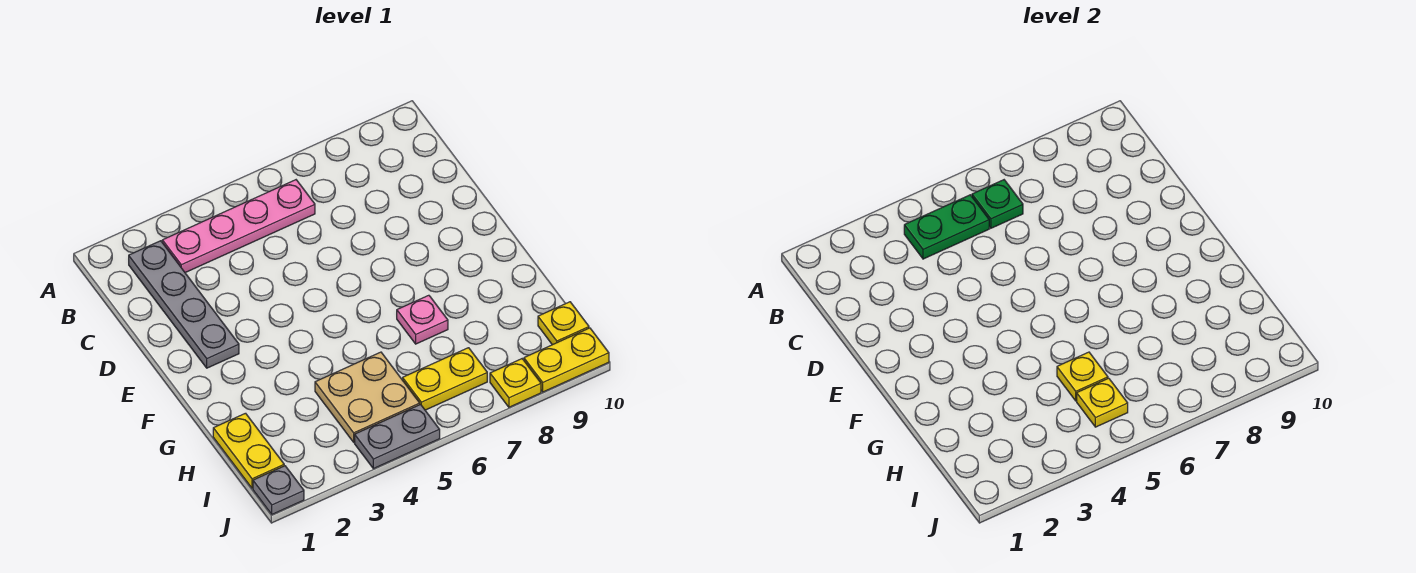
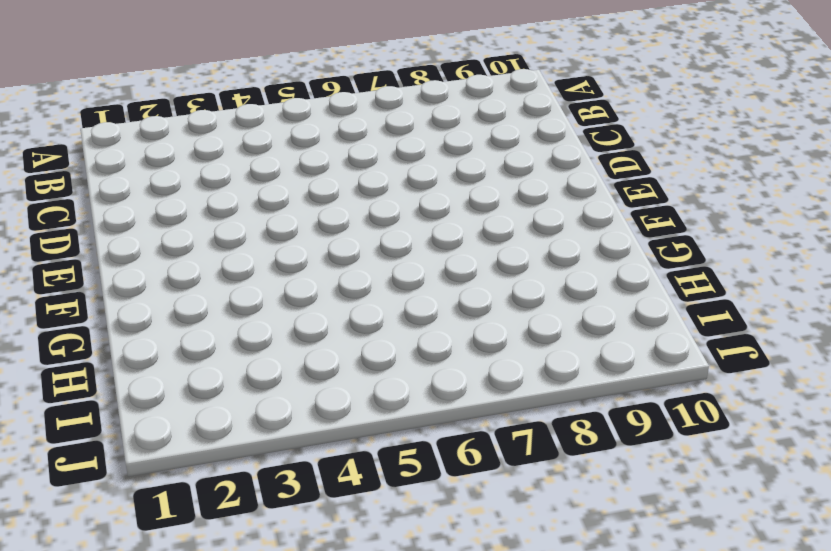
none -> grey 1x4 plate [129,241,239,368]
none -> pink 1x4 plate [162,180,315,273]
none -> pink 1x1 plate [397,295,448,344]

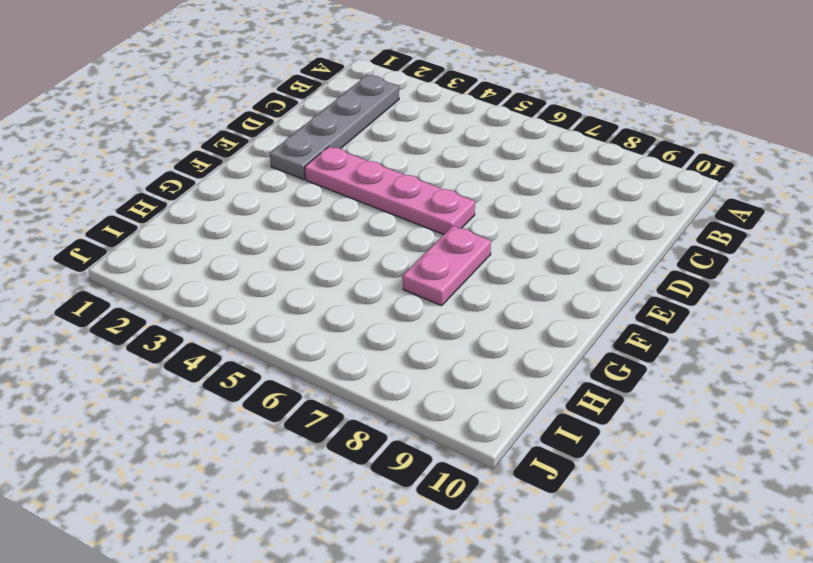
pink 1x4 plate [305,146,475,235] -> pink 1x4 plate moved to [162,180,315,273]
pink 1x2 plate [403,226,491,306] -> pink 1x1 plate [397,295,448,344]
none -> yellow 1x2 plate [213,413,284,488]
none -> tan 2x2 plate [315,352,420,442]
none -> yellow 1x2 plate [403,348,487,410]

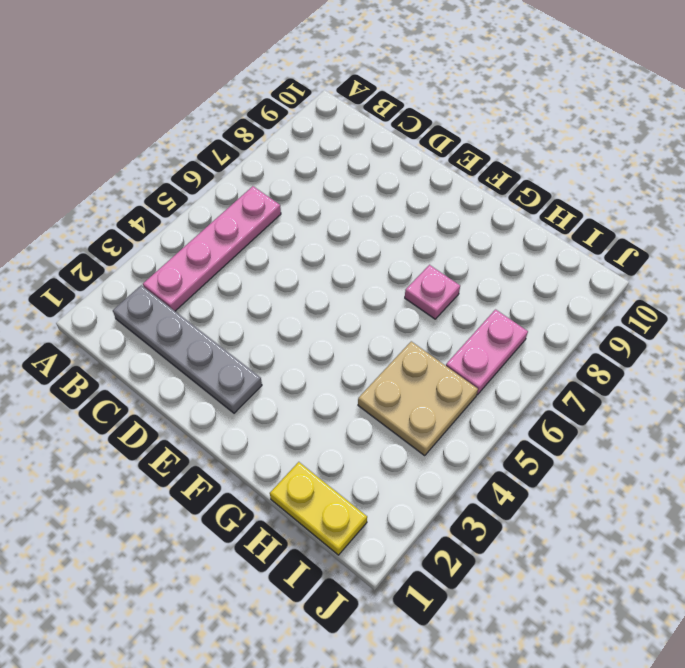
pink 1x2 plate [446,310,528,395] -> yellow 1x2 plate [403,348,487,410]
none -> yellow 1x1 plate [538,302,589,345]
none -> grey 1x1 plate [253,466,304,514]
none -> grey 1x2 plate [355,405,440,469]

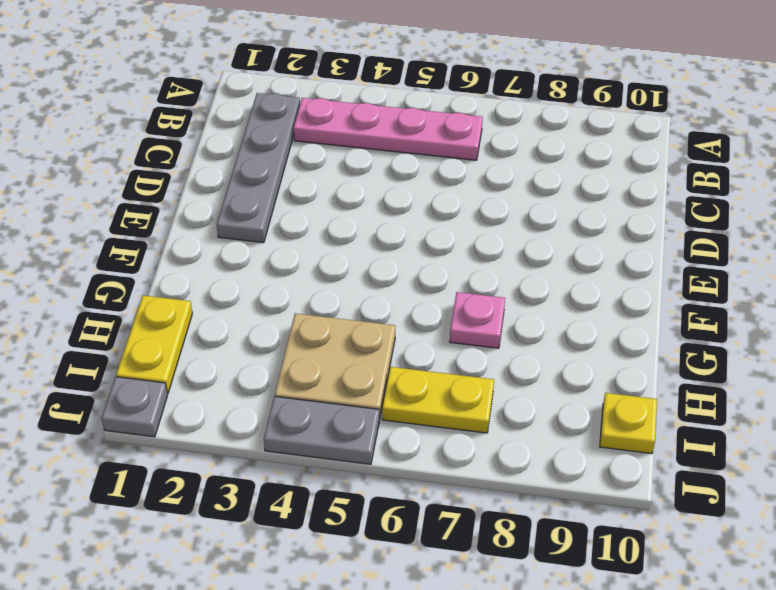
none -> yellow 1x1 plate [490,359,541,407]
none -> yellow 1x2 plate [524,328,609,392]
none -> green 1x2 plate [904,195,989,259]

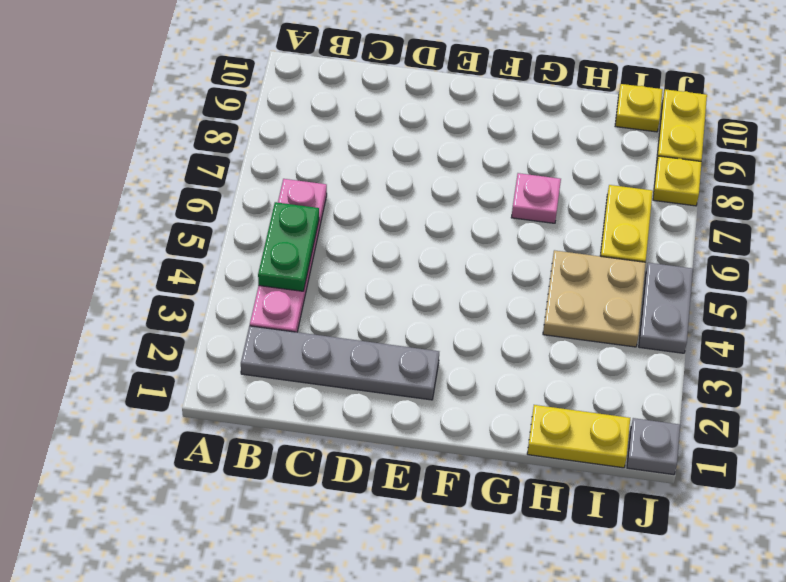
none -> green 1x1 plate [972,180,1023,228]
none -> yellow 1x1 plate [1057,352,1108,401]
none -> yellow 1x1 plate [1077,378,1128,427]

